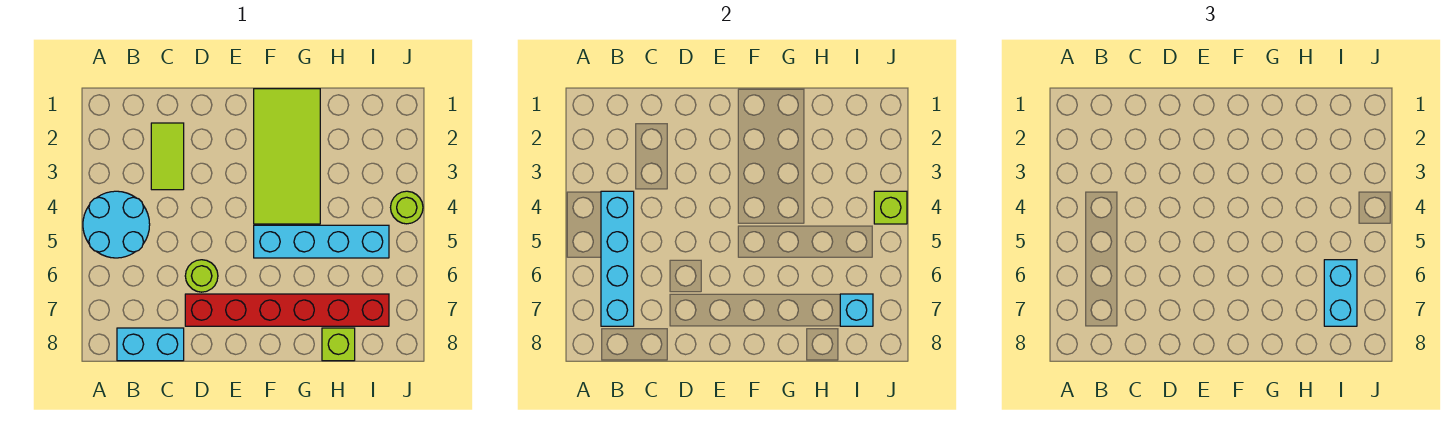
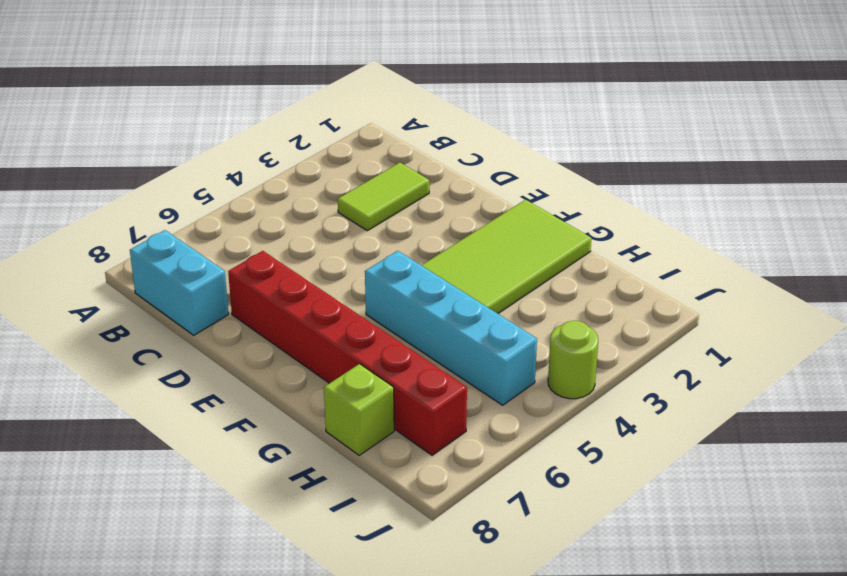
none -> cyan 2x2 round brick [83,191,150,258]
none -> lime 1x1 round brick [185,260,218,292]
none -> cyan 1x4 brick [601,191,634,326]

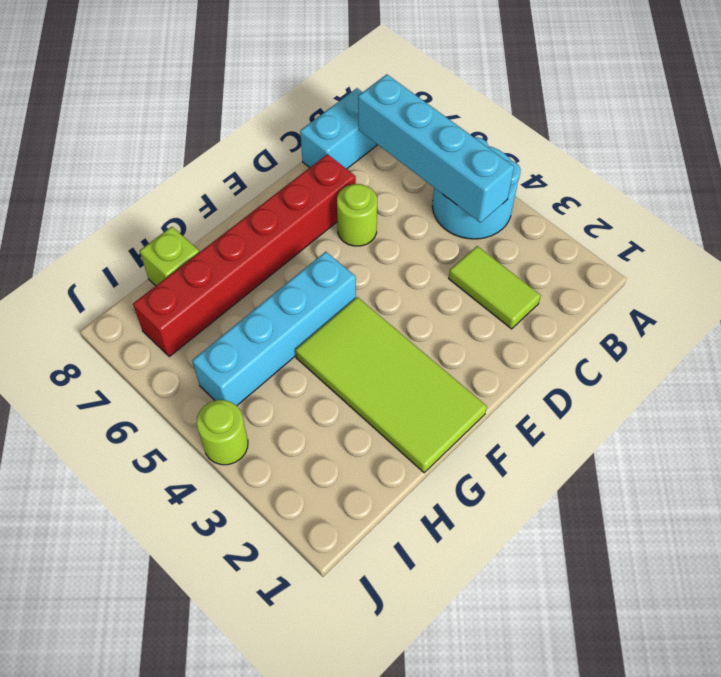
none -> cyan 1x1 brick [840,294,873,326]
none -> lime 1x1 brick [874,191,907,224]
none -> cyan 1x2 brick [1324,260,1357,326]

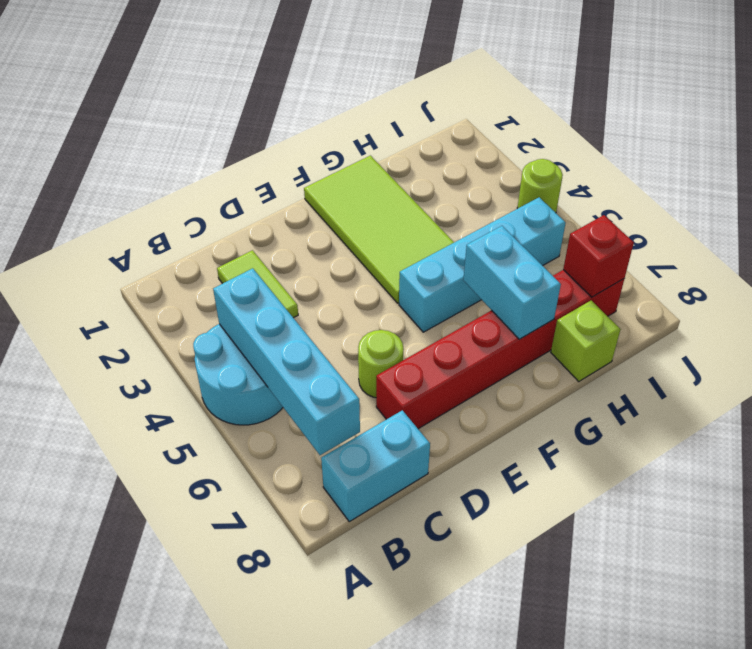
cyan 1x2 brick [463,226,561,339] -> cyan 1x2 brick moved to [1324,260,1357,326]
red 1x1 brick [563,215,634,297] -> cyan 1x1 brick [840,294,873,326]
none -> lime 1x1 brick [874,191,907,224]

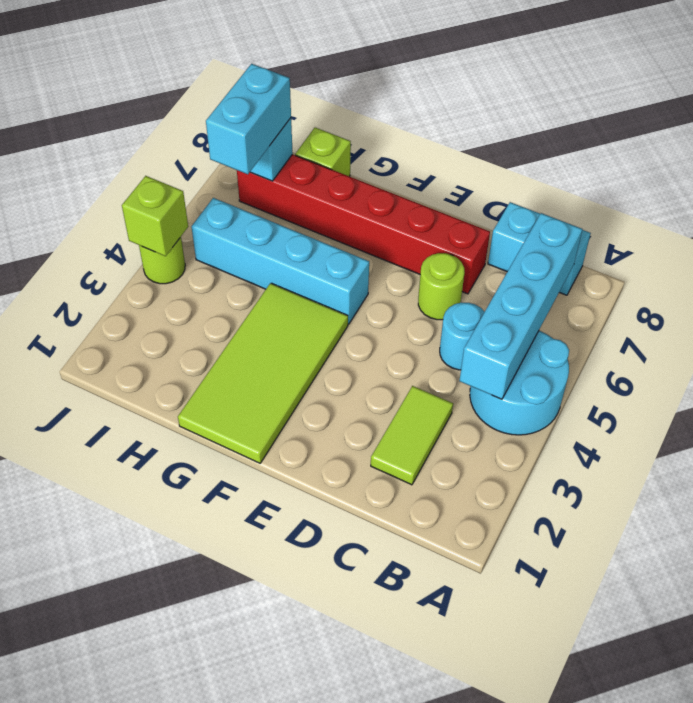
cyan 1x1 round brick [440,303,484,370] -> none

